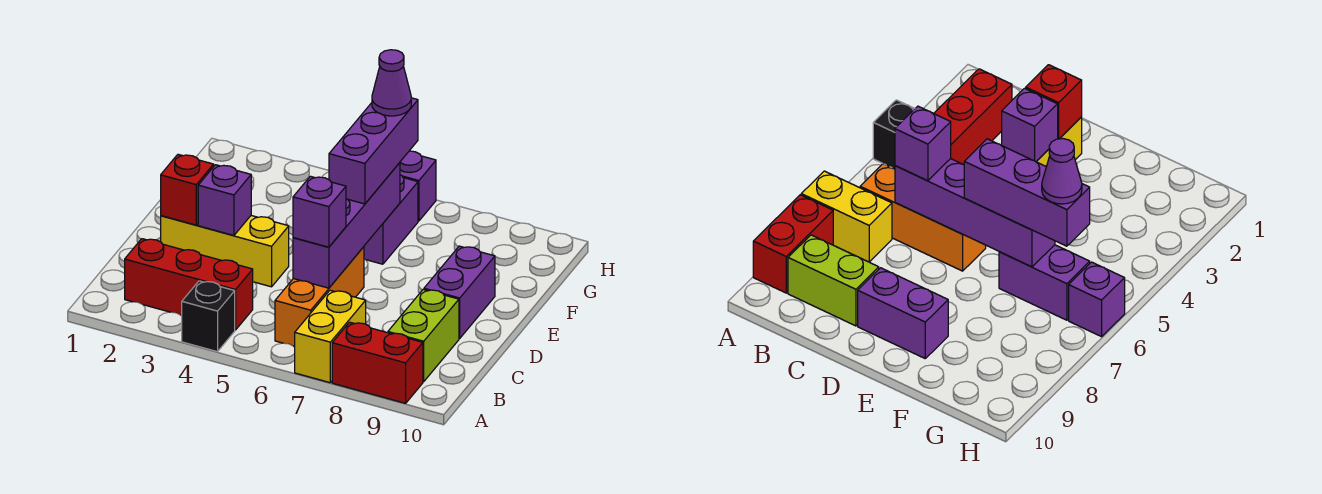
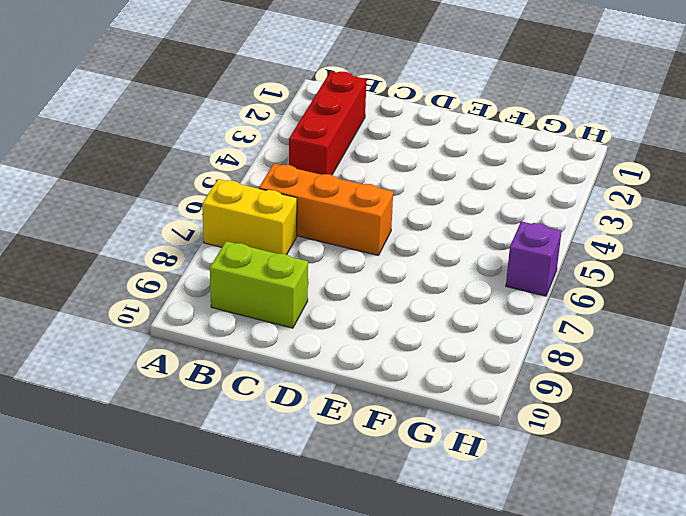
none -> black 1x1 brick [182,281,235,352]
none -> red 1x2 brick [332,322,423,403]
none -> yellow 1x3 brick [161,216,289,287]

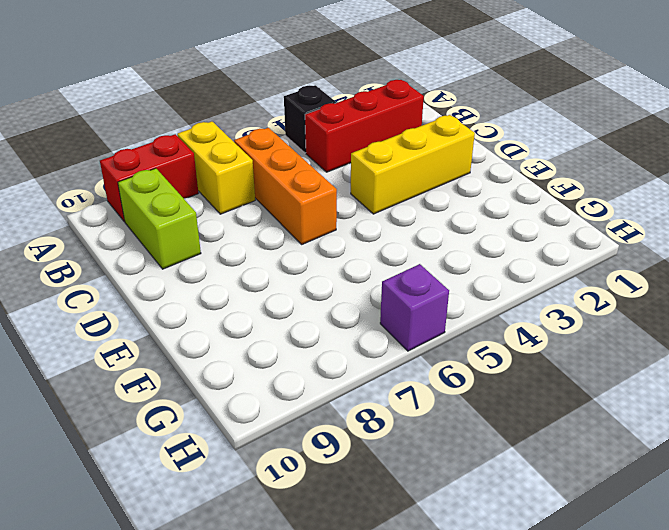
none -> purple 1x2 brick [424,246,495,339]
none -> purple 1x2 brick [364,175,418,264]
none -> purple 1x4 brick [293,163,400,288]

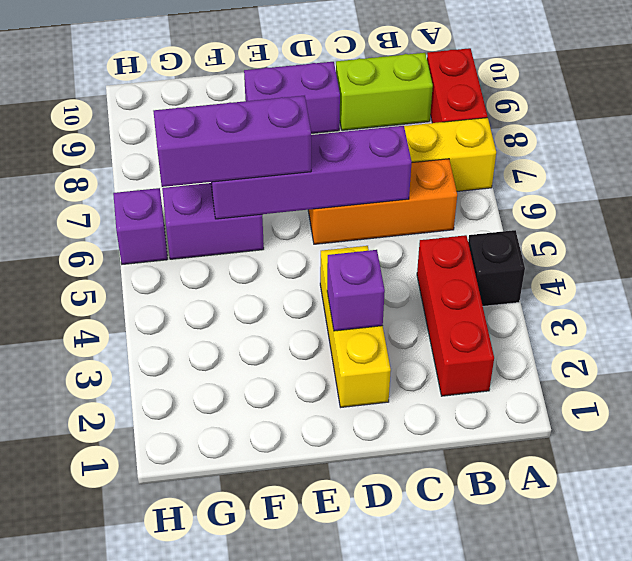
none -> red 1x1 brick [161,154,214,225]
none -> purple 1x1 brick [293,176,346,247]
none -> purple 1x1 cone [372,50,411,116]

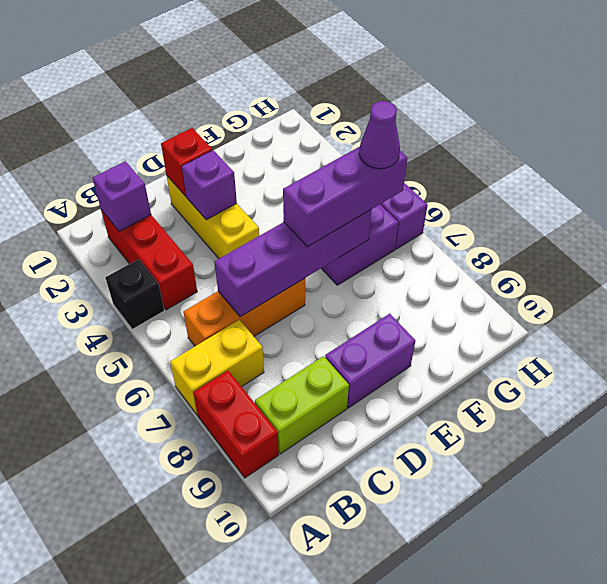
purple 1x1 brick [93,161,151,231] -> purple 1x1 brick moved to [293,176,346,247]

